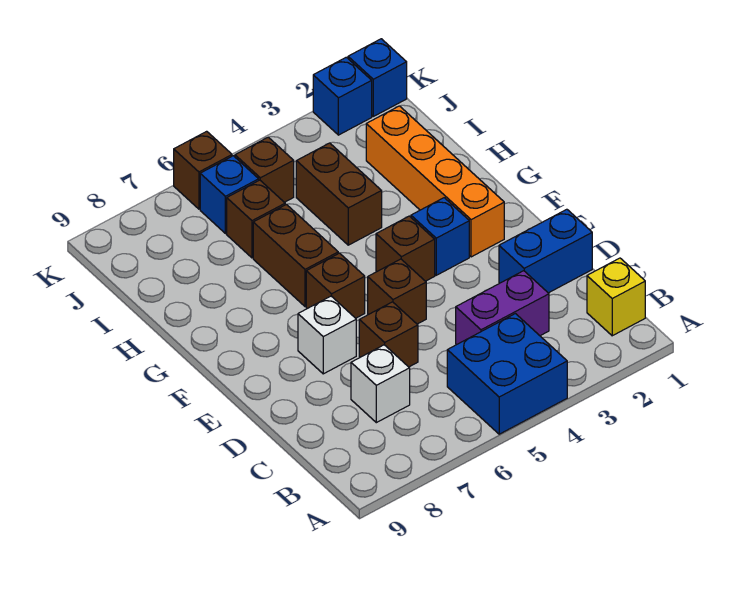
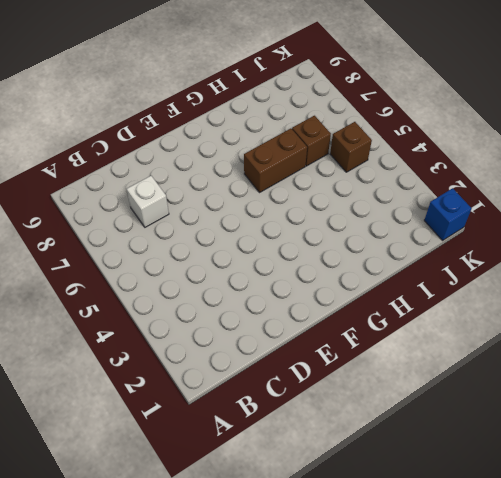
none -> blue 2x2 brick [447,314,567,434]
none -> yellow 1x1 brick [587,258,645,336]
none -> purple 1x2 brick [456,271,549,345]

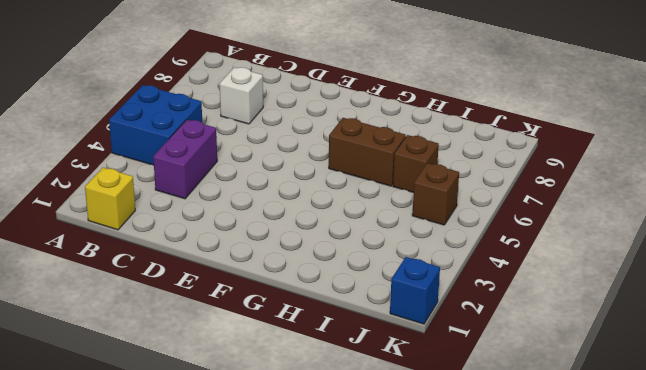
none -> blue 1x2 brick [499,209,592,293]
none -> brown 1x1 brick [359,302,418,367]
none -> brown 1x1 brick [368,259,426,324]

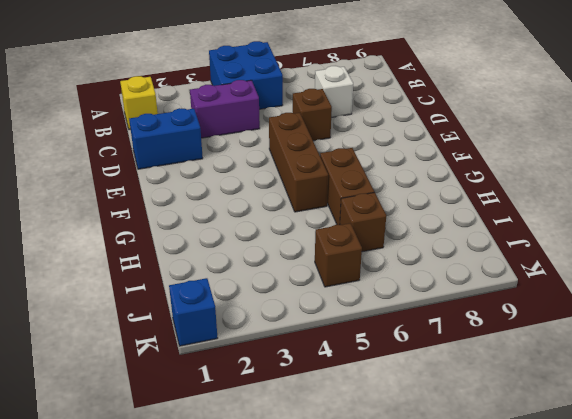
brown 1x3 brick [269,113,328,212] -> brown 1x1 brick [368,259,426,324]
none -> white 1x1 brick [298,296,356,374]
none -> orange 1x4 brick [366,106,504,257]
none -> blue 1x1 brick [411,198,469,275]

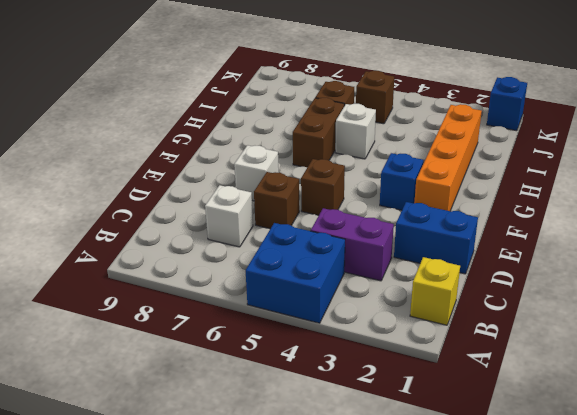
white 1x1 brick [335,104,376,159] -> none
none -> brown 1x1 brick [376,216,435,281]
none -> brown 1x1 brick [306,253,365,318]
none -> brown 1x2 brick [296,143,382,245]

